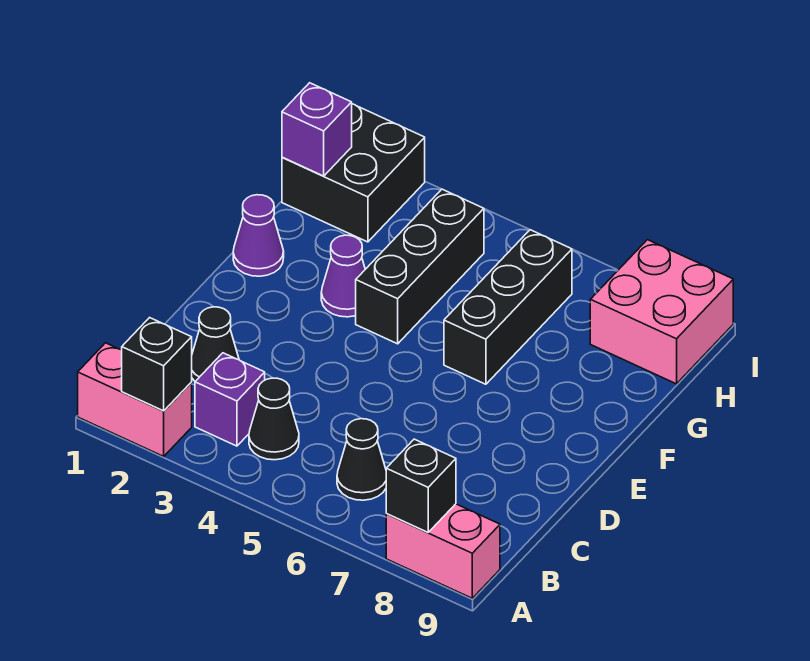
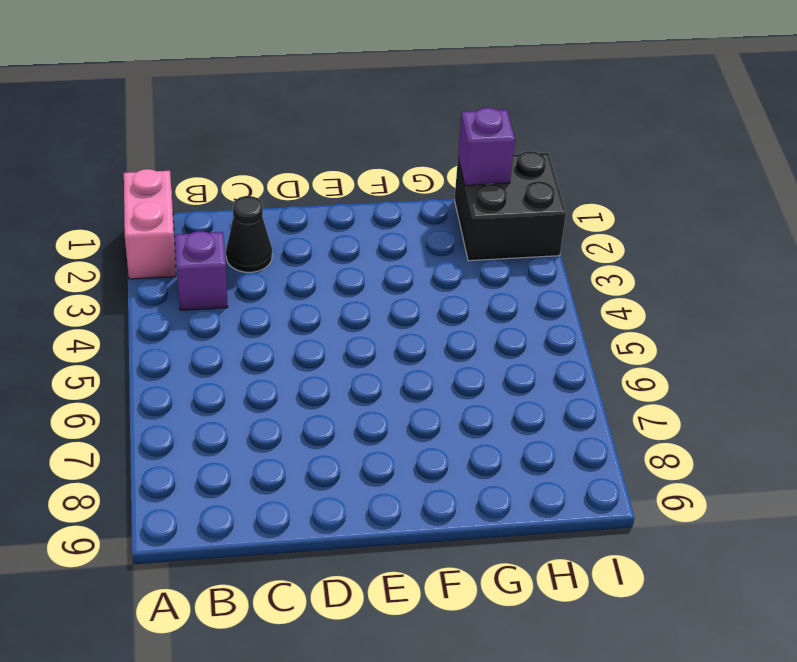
none -> pink 1x2 brick [386,504,500,598]
none -> black 1x1 cone [249,378,299,460]
none -> black 1x1 cone [337,419,386,500]

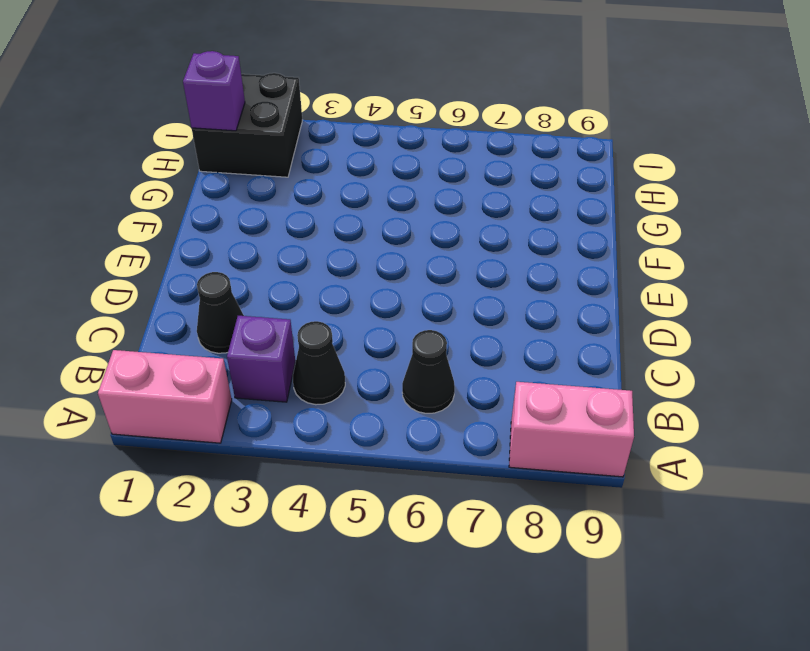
none -> purple 1x1 cone [233,195,284,276]
none -> purple 1x1 cone [321,235,365,317]
none -> black 1x3 brick [356,189,484,344]

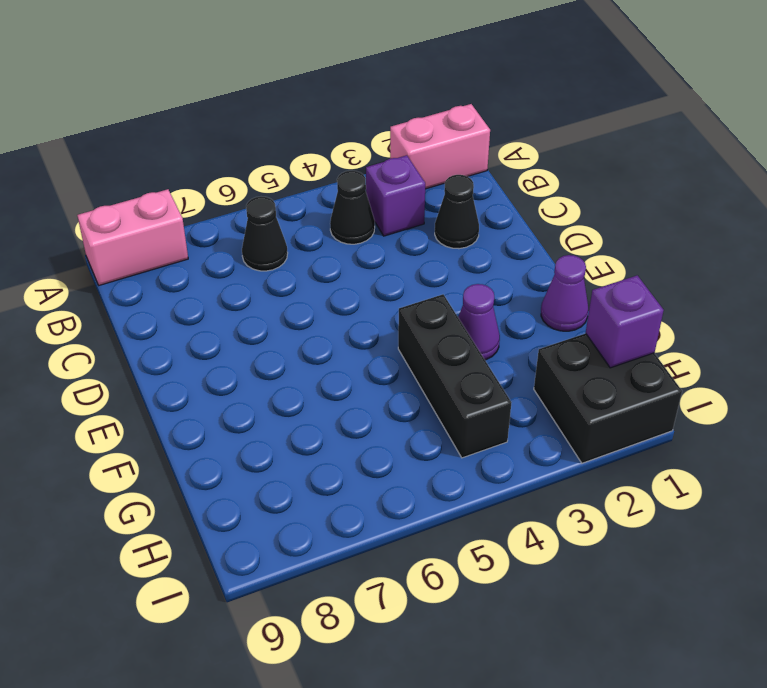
none -> black 1x3 brick [444,230,572,384]
none -> pink 2x2 brick [590,240,733,384]
none -> black 1x1 brick [122,318,192,411]

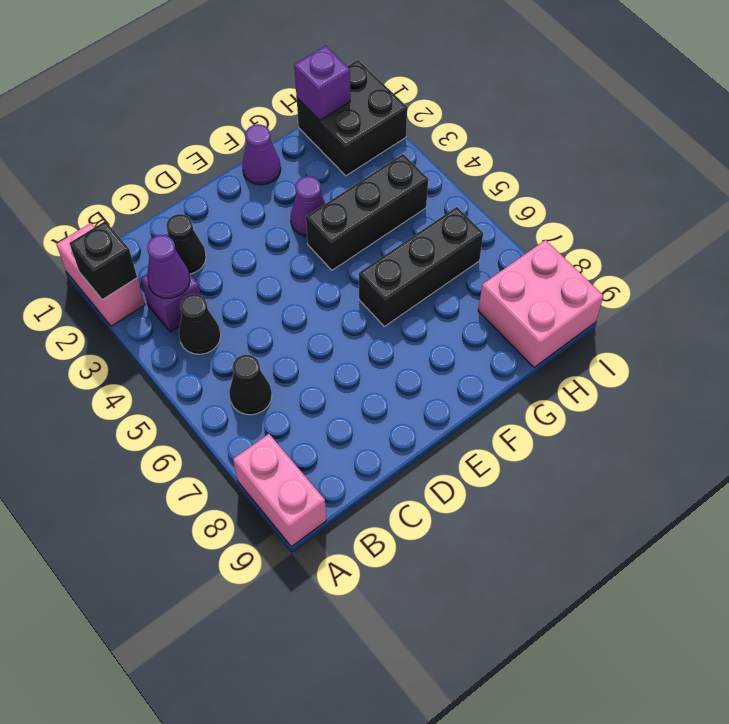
purple 1x1 cone [147,235,190,298] -> none
none -> black 1x1 brick [386,439,456,532]

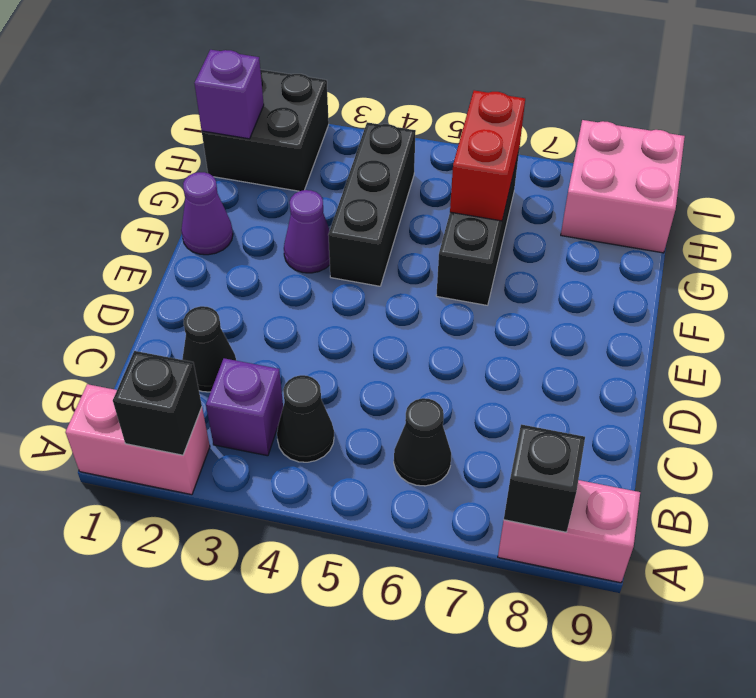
red 1x2 brick [450,90,525,221] -> none

